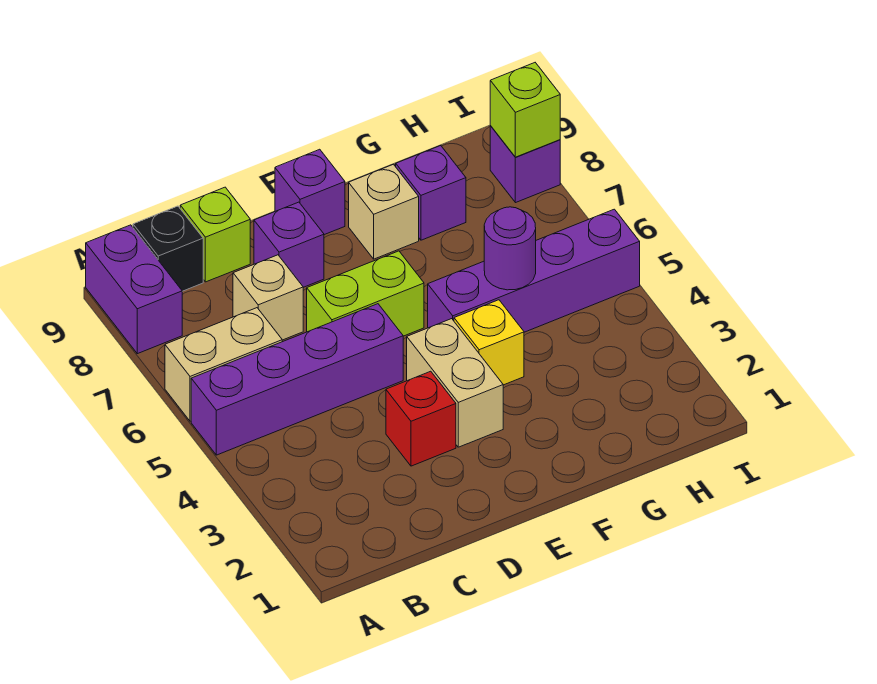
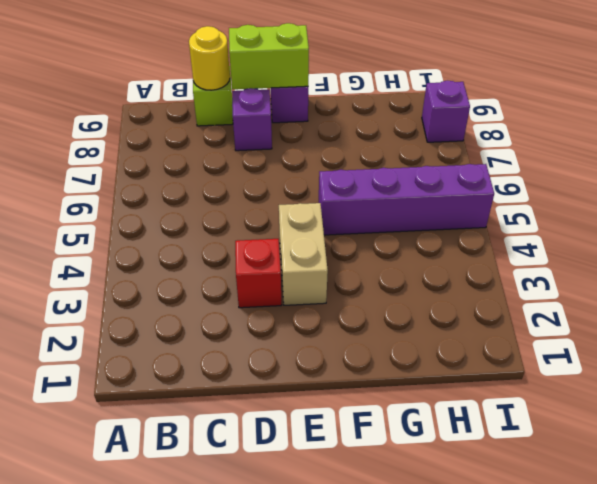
yellow 1x1 round brick [189,26,230,90] -> none
lime 1x2 brick [229,23,309,89] -> lime 1x2 brick moved to [307,251,424,336]
none -> purple 1x4 brick [191,304,403,455]
none -> tan 1x2 brick [165,308,282,421]
none -> purple 1x2 brick [86,225,182,354]

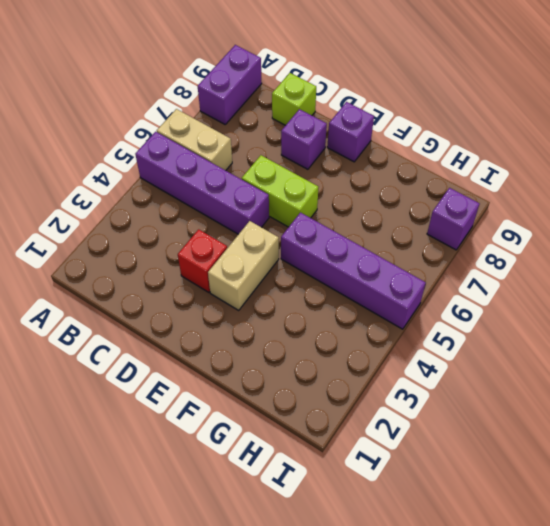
none -> black 1x1 brick [133,206,203,291]
none -> tan 1x1 brick [233,255,303,340]
none -> yellow 1x1 brick [454,300,524,385]

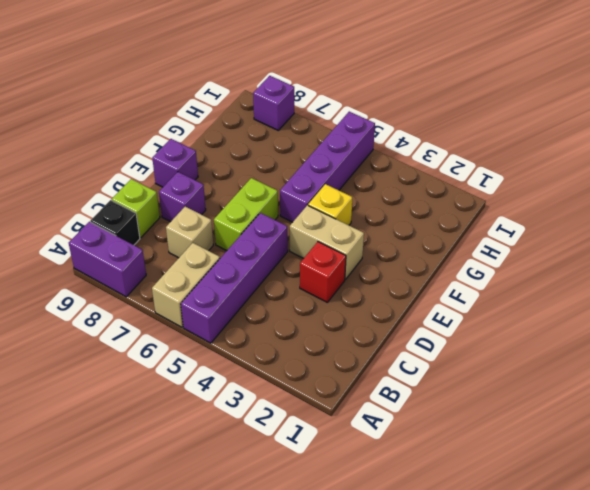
none -> tan 1x1 brick [349,164,419,259]
none -> purple 1x1 brick [396,146,466,240]
none -> purple 1x1 round brick [484,207,536,290]

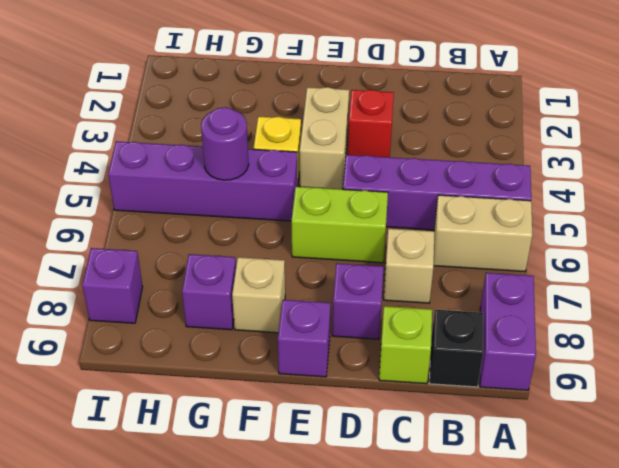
none -> lime 1x1 brick [490,63,560,157]

